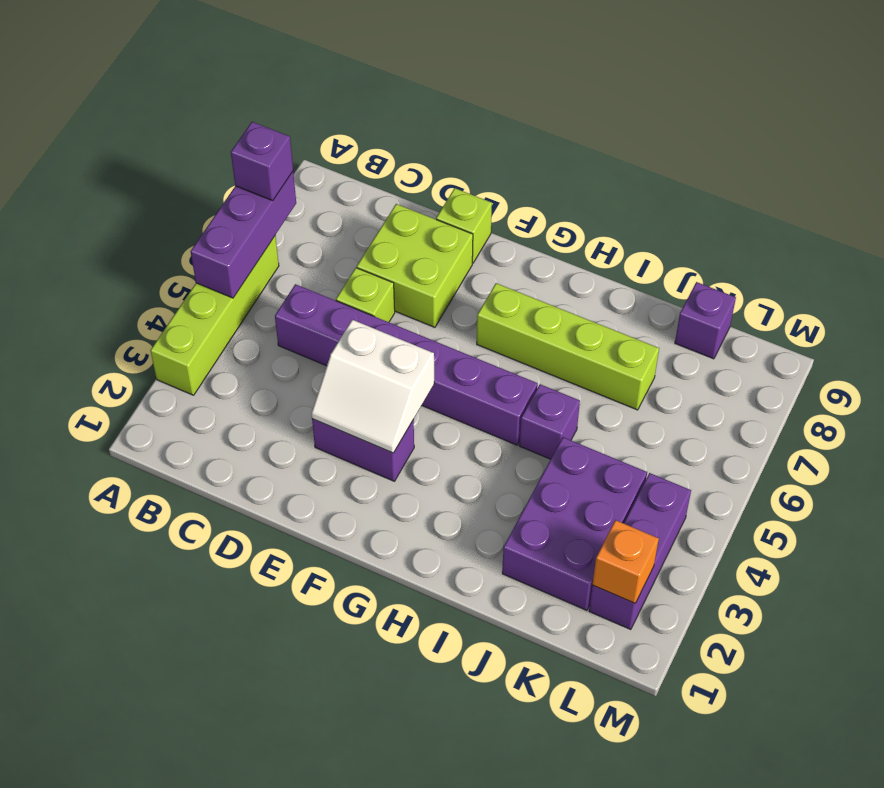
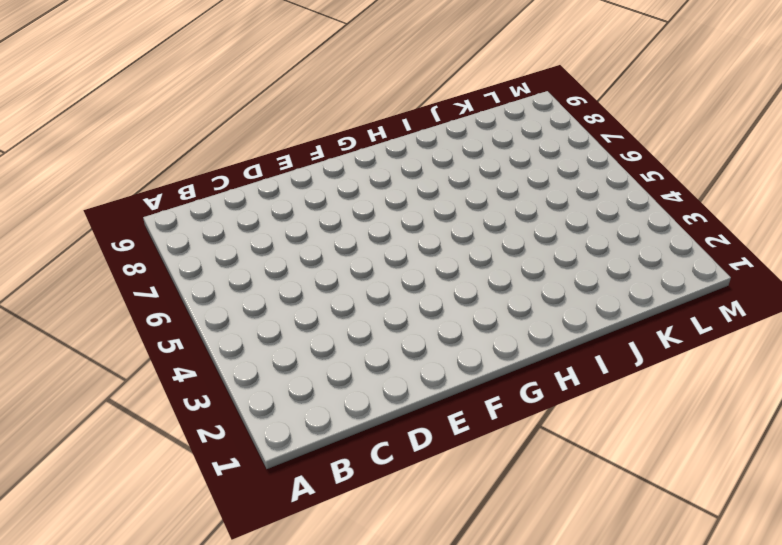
none -> lime 1x4 brick [150,236,279,395]
none -> purple 1x6 brick [275,284,538,445]
none -> lime 1x1 brick [336,268,395,322]

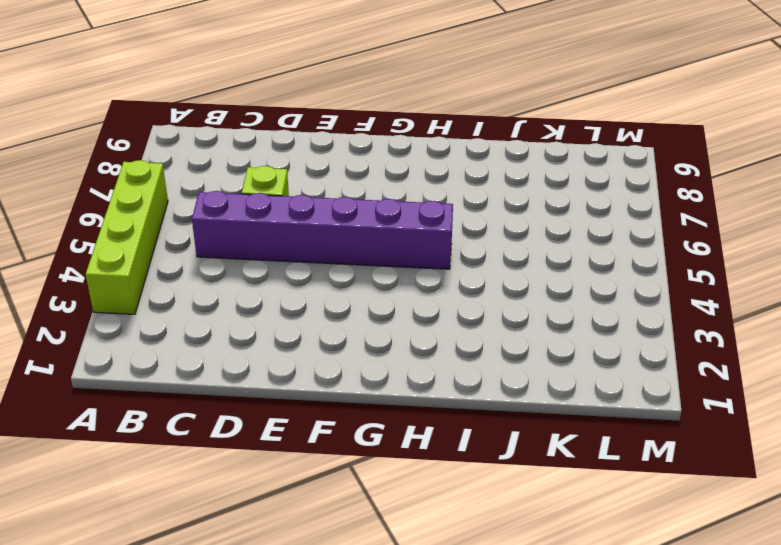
none -> lime 2x2 brick [357,204,473,327]
none -> purple 1x2 brick [312,419,414,481]
none -> lime 1x1 brick [436,188,492,263]

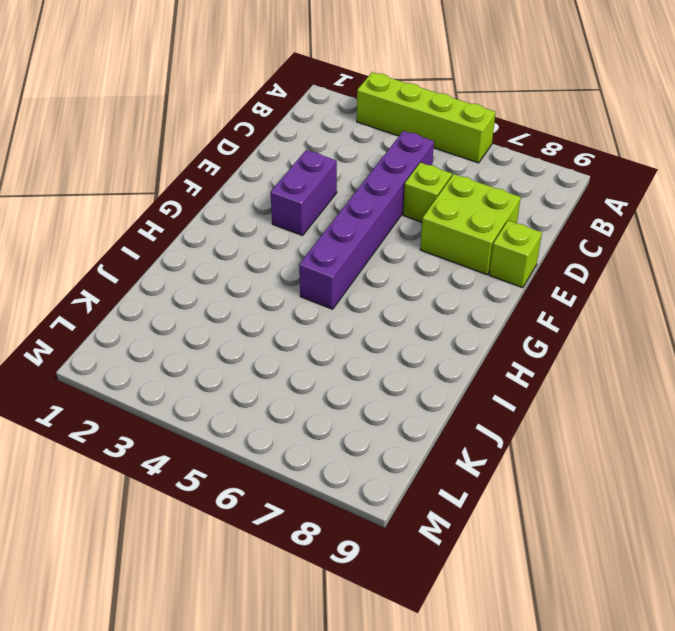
none -> lime 1x4 brick [477,283,659,410]
none -> purple 1x1 brick [519,384,580,459]
none -> purple 2x3 brick [502,437,647,610]

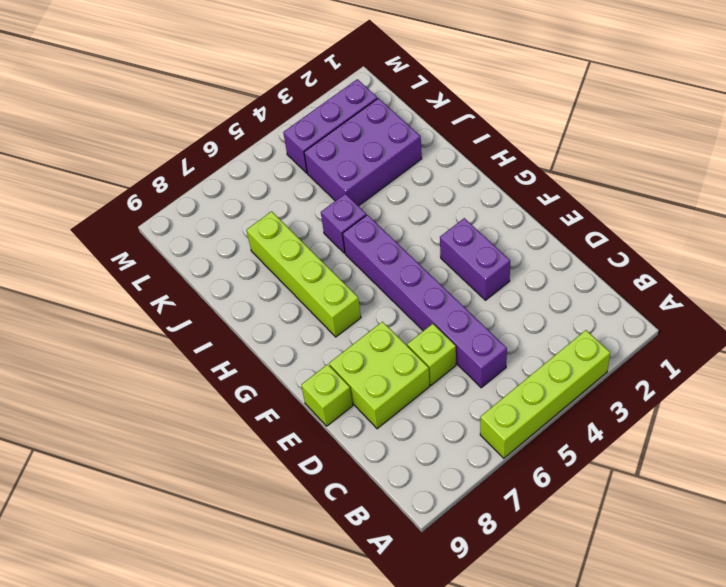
none -> purple 1x1 brick [675,282,736,359]
none -> purple 1x3 brick [191,172,296,298]
none -> white 2x2 slope [312,320,434,453]

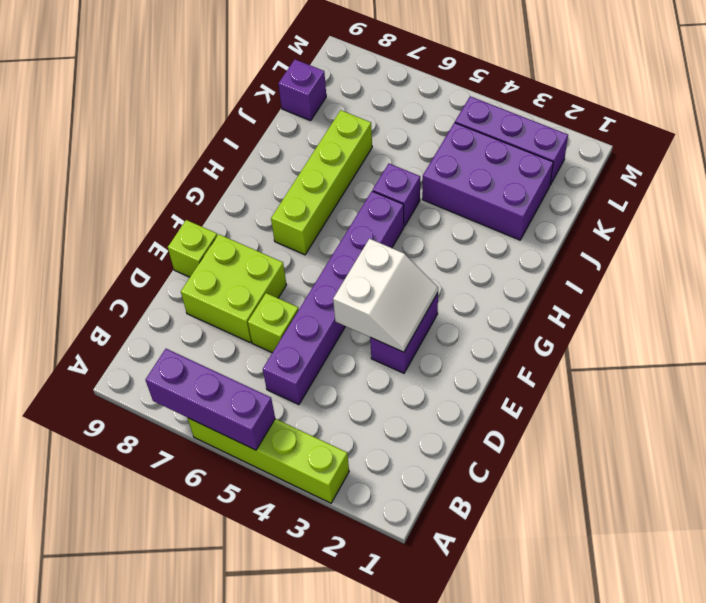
none -> orange 1x1 brick [592,520,659,603]
none -> purple 1x1 brick [231,122,293,200]

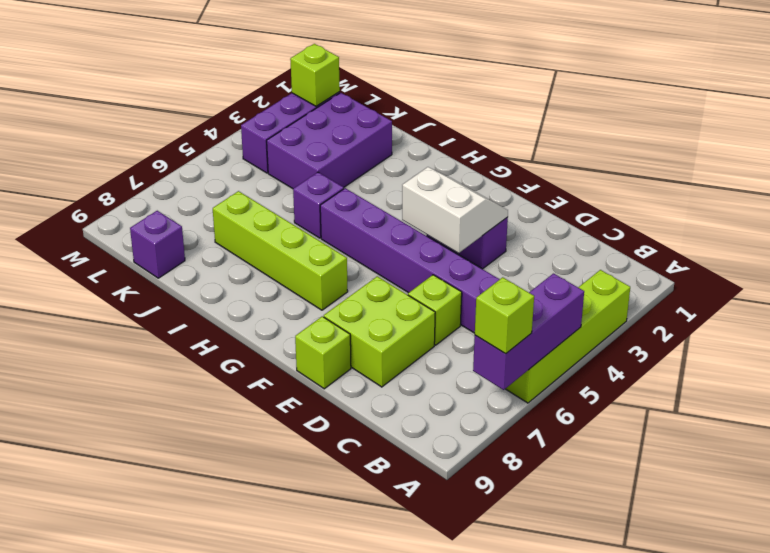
lime 1x1 brick [475,277,534,353] -> purple 1x1 brick [231,122,293,200]
lime 1x1 brick [290,44,340,106] -> orange 1x1 brick [592,520,659,603]

